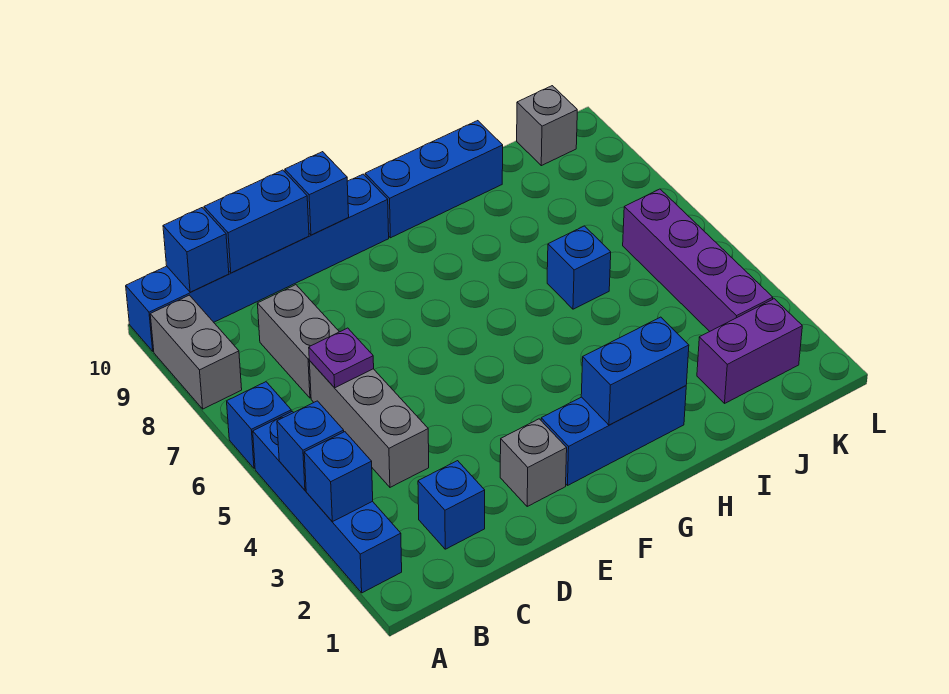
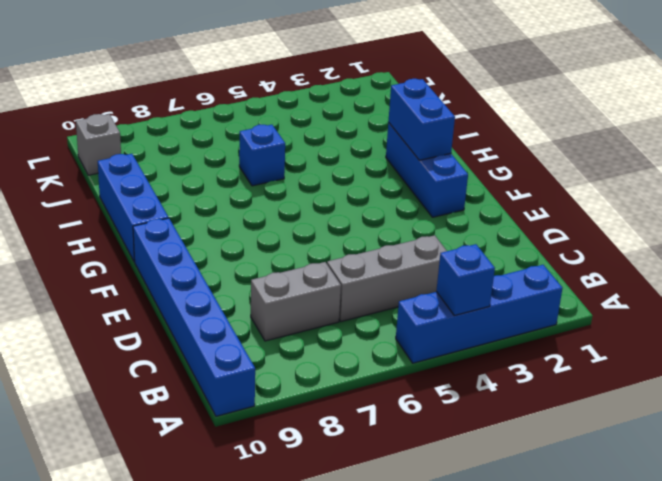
none -> blue 1x1 brick [227,382,291,468]
none -> grey 1x2 brick [150,295,242,409]
none -> blue 1x1 brick [418,461,485,549]

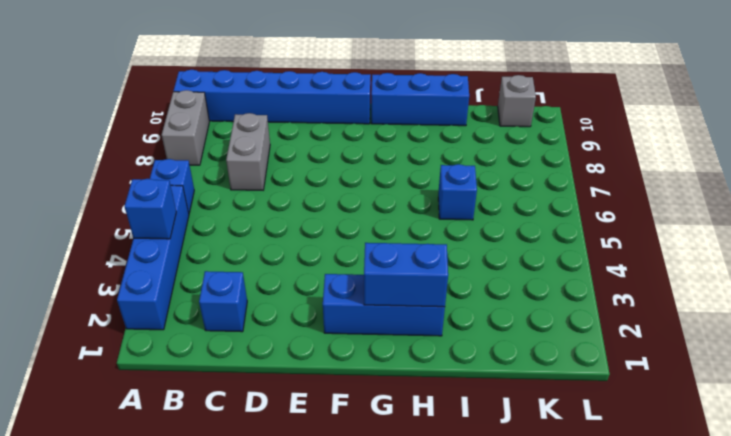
none -> grey 1x3 brick [309,361,429,487]
none -> grey 1x1 brick [500,419,567,506]
none -> purple 1x2 brick [697,299,802,403]

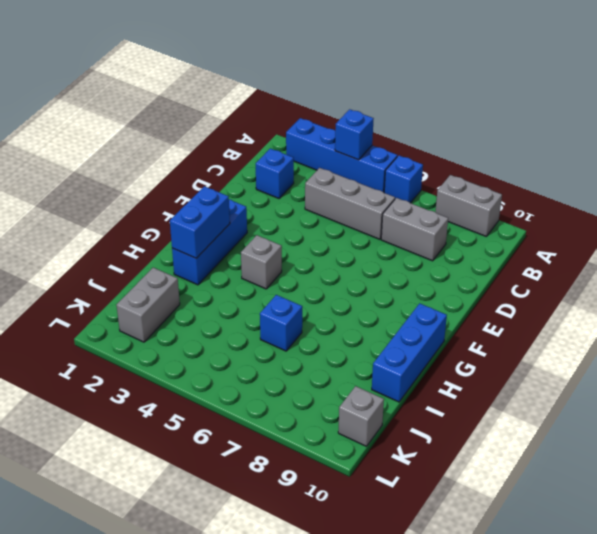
grey 1x1 brick [241,235,282,289] -> grey 1x1 brick moved to [500,419,567,506]
grey 1x2 brick [116,268,180,342] -> purple 1x2 brick [697,299,802,403]
none -> blue 1x6 brick [126,174,389,351]
none -> purple 1x4 brick [623,189,773,331]
none -> blue 1x1 brick [304,432,373,522]

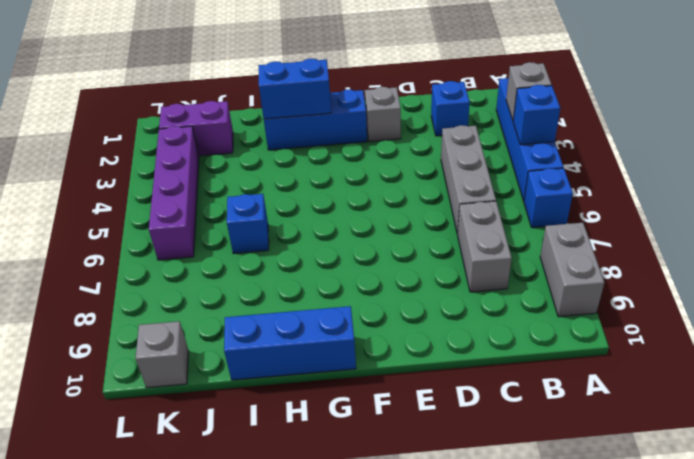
grey 1x1 brick [506,62,552,120] -> blue 1x1 brick [304,432,373,522]
none -> blue 1x6 brick [126,174,389,351]
none -> blue 1x1 brick [163,208,229,292]
none -> purple 1x1 plate [309,328,374,388]

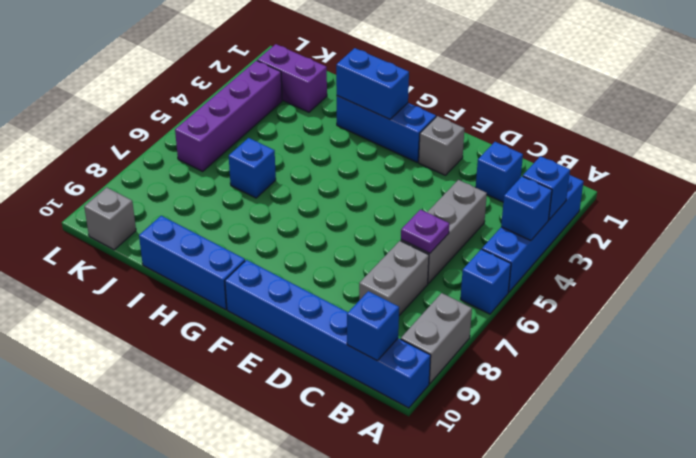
none -> blue 1x2 brick [204,170,309,273]
none -> blue 1x1 brick [285,152,349,235]

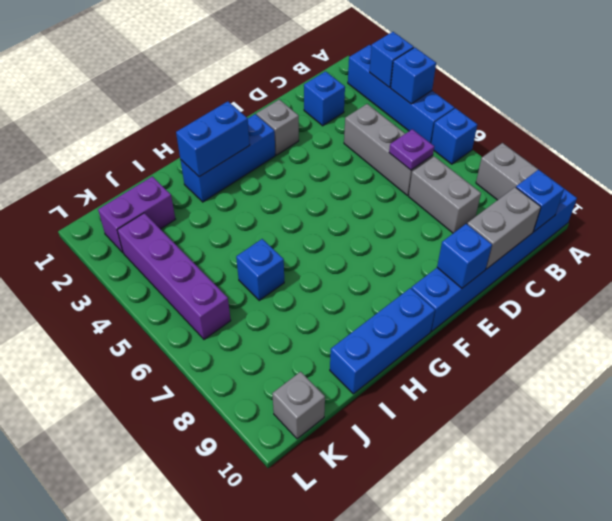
grey 1x2 brick [467,187,541,269] -> blue 1x2 brick [204,170,309,273]

